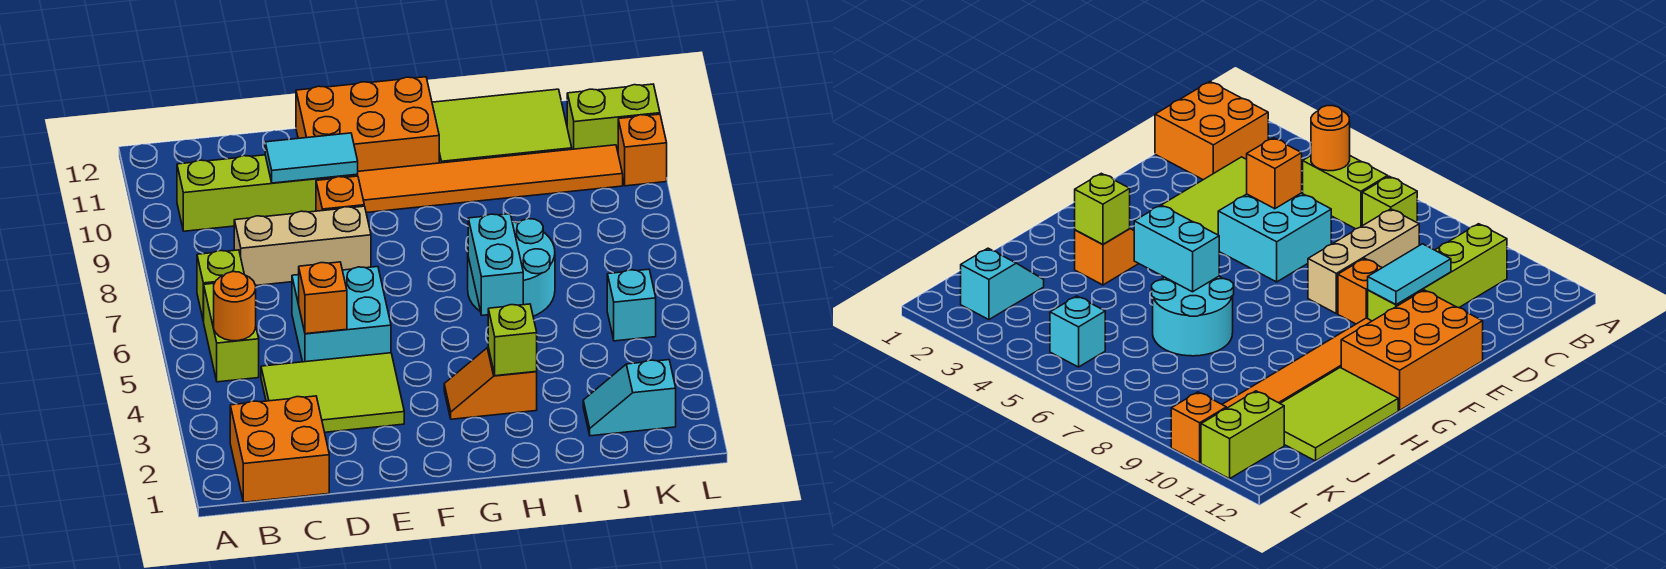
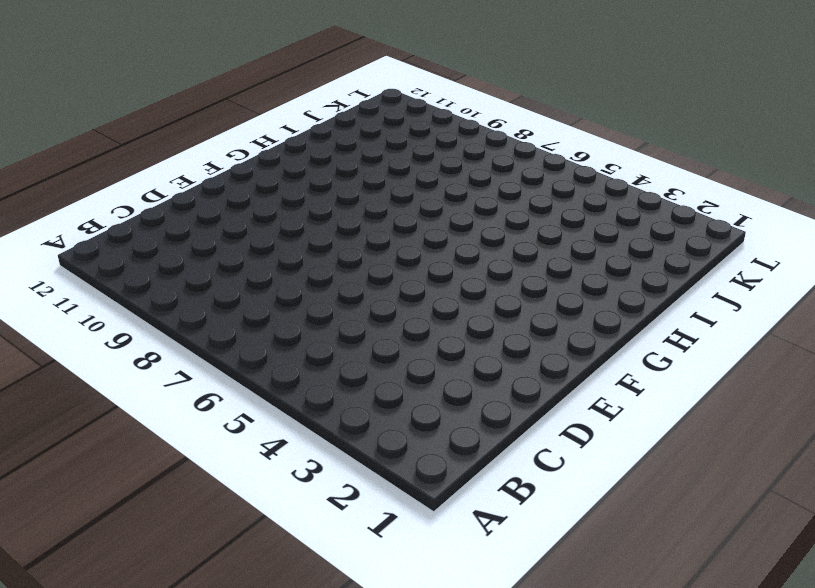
none -> orange 2x2 brick [230,396,329,502]
none -> lime 1x2 brick [204,283,259,382]
none -> lime 1x1 brick [197,250,244,321]

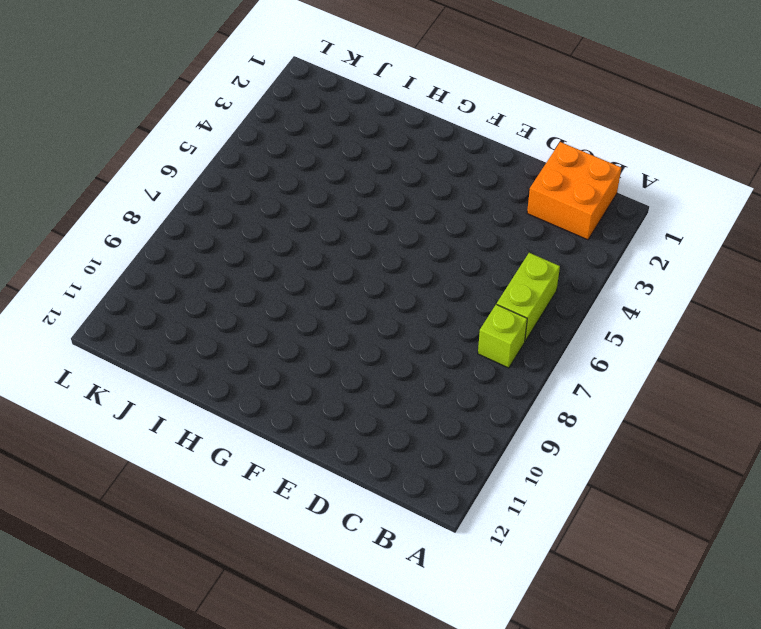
none -> lime 1x4 brick [177,155,358,231]
none -> lime 2x3 tile [261,353,404,432]
none -> tan 1x3 brick [234,206,371,285]

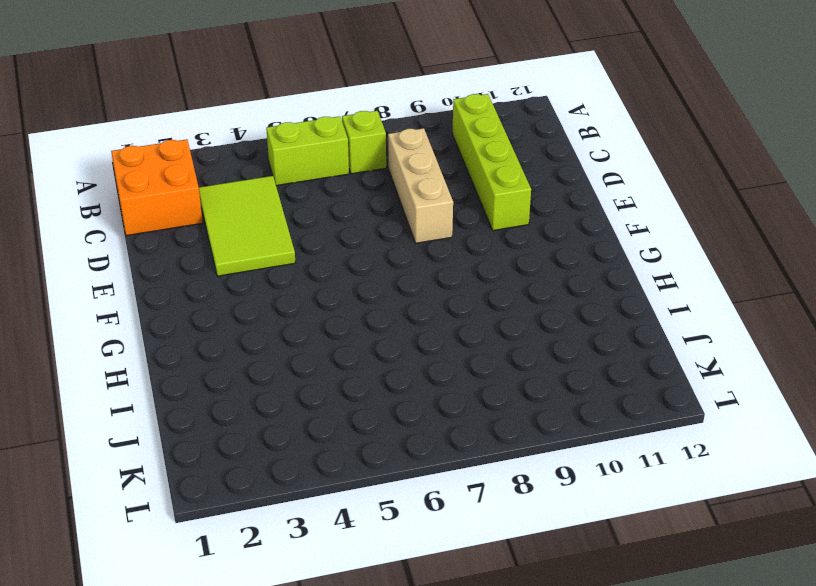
none -> cyan 2x2 brick [292,267,391,362]
none -> orange 1x1 brick [316,176,364,211]
none -> orange 2x3 brick [296,77,439,171]

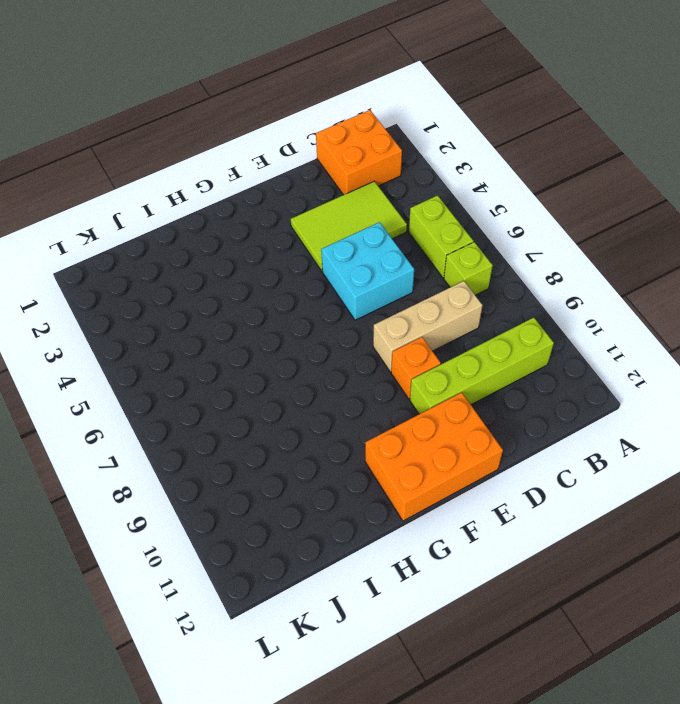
none -> orange 1x6 tile [357,145,623,213]
none -> orange 1x2 slope [444,348,537,419]
none -> cyan 2x2 round brick [468,219,555,316]

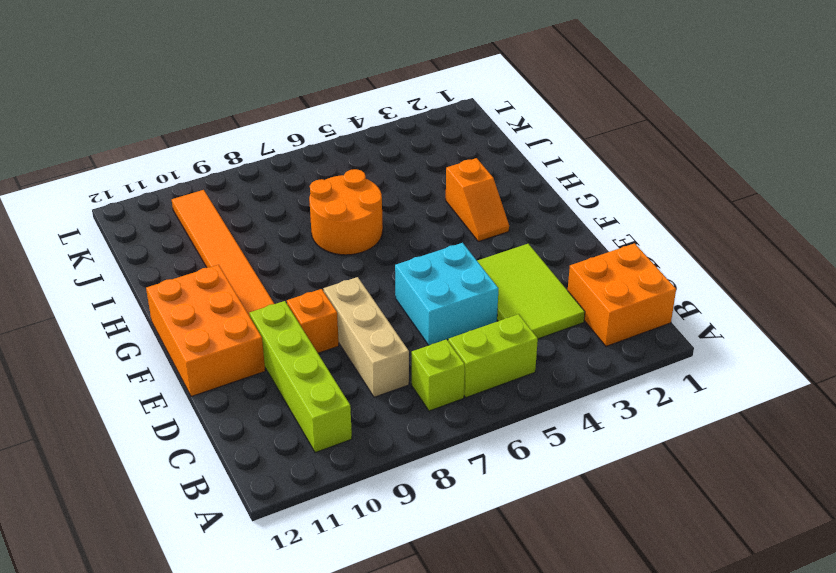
orange 2x2 round brick [309,169,383,255] -> cyan 2x2 round brick [468,219,555,316]
none -> lime 2x3 tile [432,89,572,163]
none -> cyan 1x2 slope [583,360,676,436]
none -> cyan 1x1 brick [607,269,656,341]

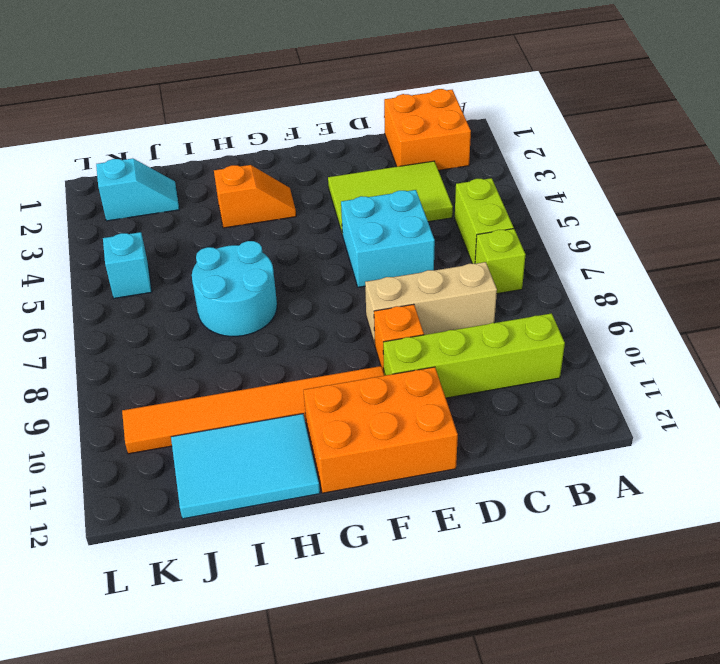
cyan 2x3 tile [171,414,320,519] -> lime 2x3 tile [432,89,572,163]
none -> lime 1x2 brick [567,84,660,151]
none -> orange 1x1 brick [618,114,667,186]
none -> orange 1x1 round brick [214,272,256,341]

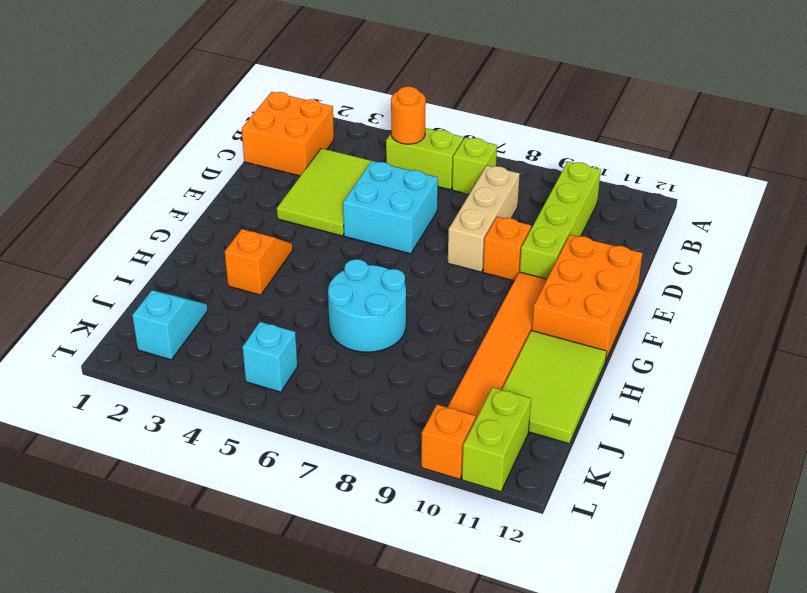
none -> orange 1x1 brick [299,262,347,334]
none -> cyan 1x2 tile [265,133,358,183]
none -> lime 1x1 brick [488,304,537,376]

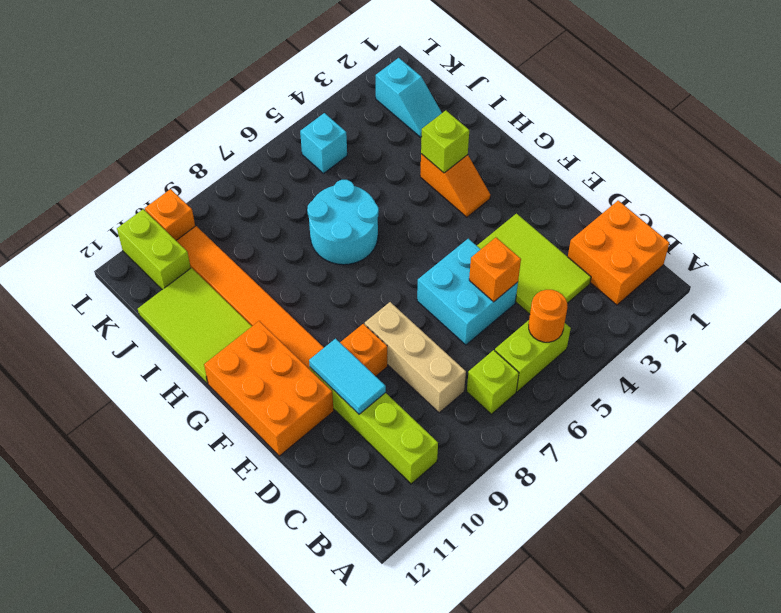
none -> cyan 1x2 brick [468,214,523,315]

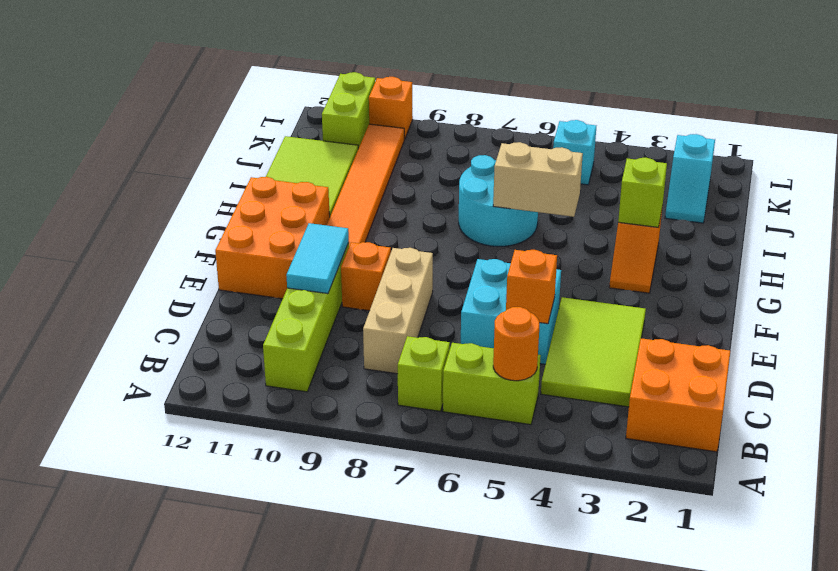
tan 1x2 brick [493,142,583,217] -> cyan 1x2 brick [468,214,523,315]

